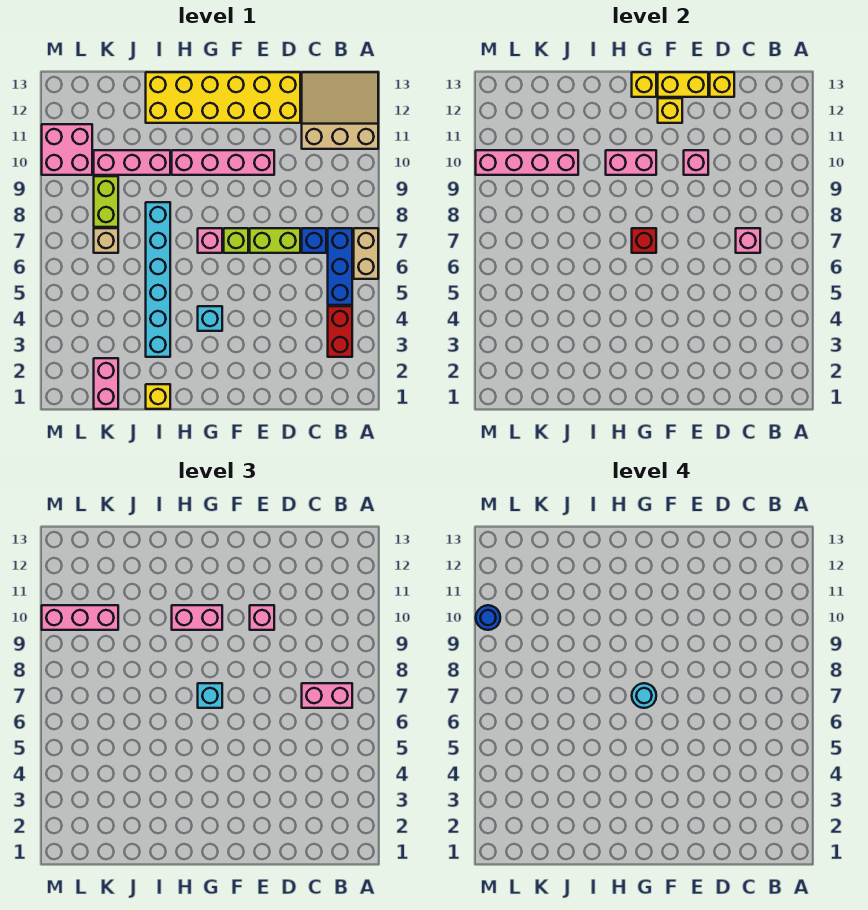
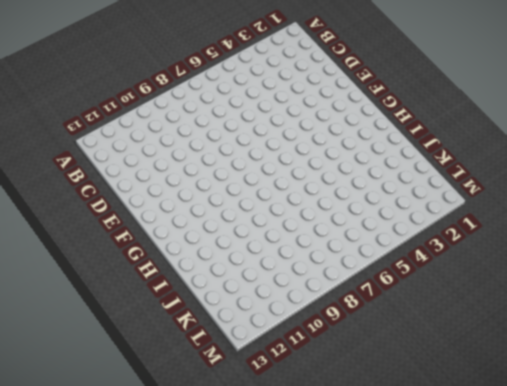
none -> tan 1x2 brick [354,228,378,279]
none -> tan 3x3 slope [302,72,378,149]
none -> red 1x2 brick [328,306,352,357]
none -> blue 1x3 brick [328,228,352,305]

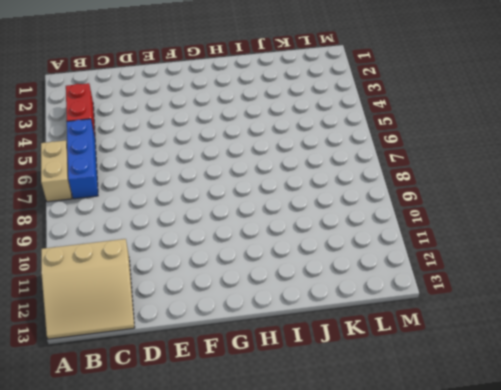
none -> blue 1x1 brick [302,228,326,253]
none -> lime 1x2 brick [250,228,300,253]
none -> yellow 2x6 brick [146,72,300,123]
none -> pink 1x4 brick [172,150,274,175]

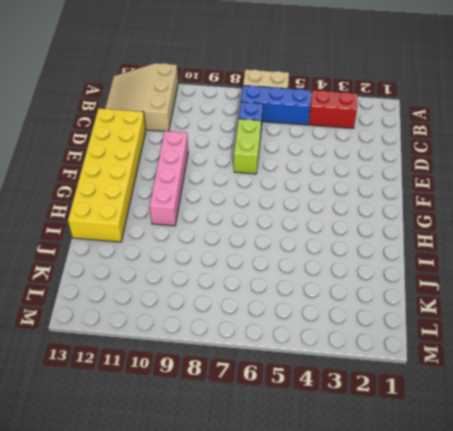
none -> lime 1x1 brick [224,228,248,253]
none -> cyan 1x1 brick [198,306,222,331]
none -> pink 1x1 brick [198,228,222,253]
none -> yellow 1x1 brick [146,384,170,409]

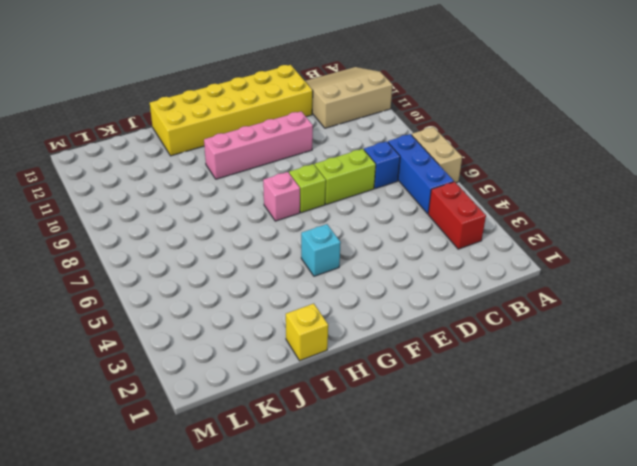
none -> cyan 1x6 brick [146,202,170,357]
none -> pink 1x3 brick [94,150,170,175]
none -> pink 1x2 brick [94,358,118,409]
none -> tan 1x1 brick [94,228,118,253]

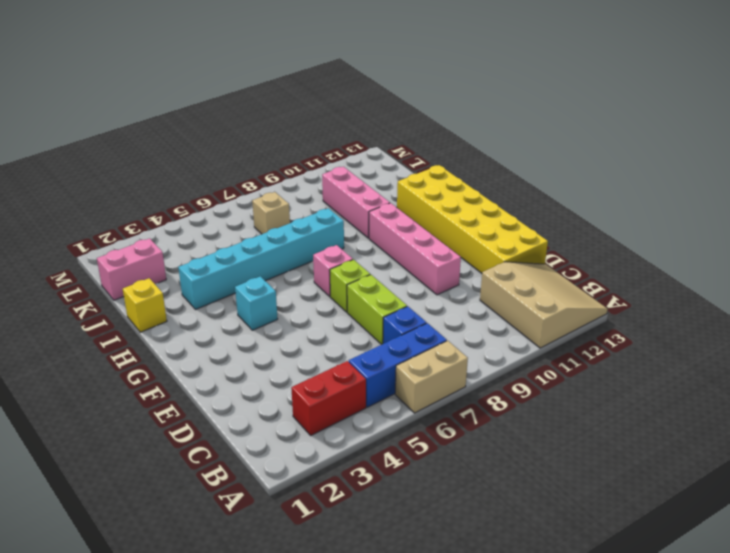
none -> lime 1x2 brick [94,176,118,227]
none -> pink 2x2 brick [42,124,92,175]
none -> pink 1x1 brick [736,228,760,253]
none -> yellow 1x1 brick [710,72,734,97]

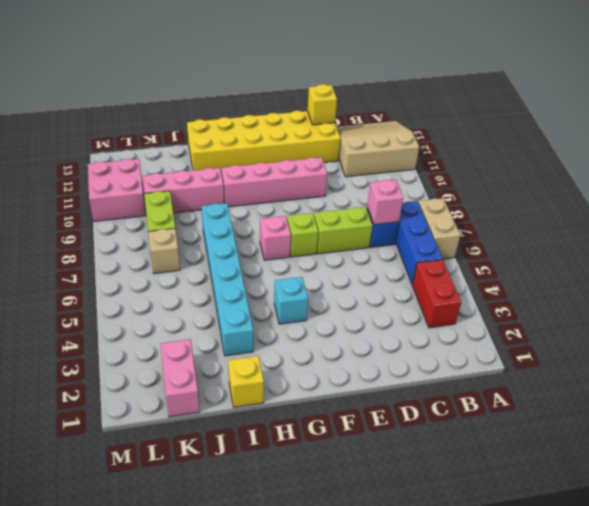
none -> pink 1x1 brick [684,150,708,175]
none -> yellow 1x2 brick [658,72,708,97]
none -> yellow 1x1 brick [658,98,682,123]
none -> red 1x1 brick [632,228,656,253]

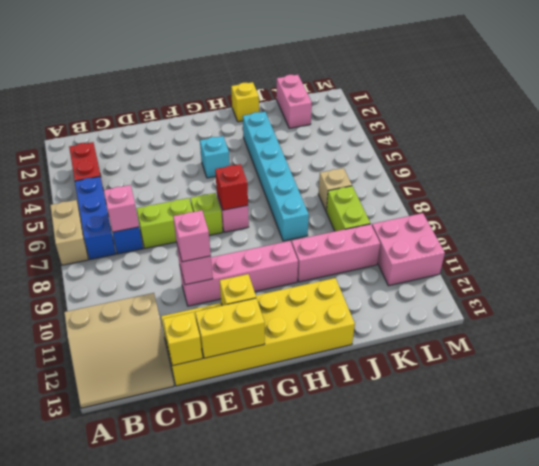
none -> pink 1x2 brick [606,150,656,175]
none -> yellow 1x1 brick [632,72,656,97]
none -> pink 1x4 brick [476,150,578,175]
none -> pink 1x2 brick [302,683,352,708]

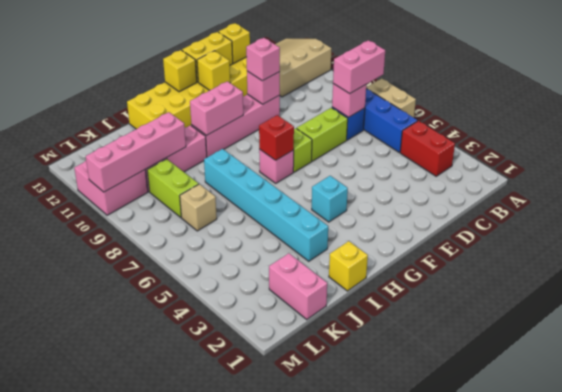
none -> cyan 1x1 brick [198,683,222,708]
none -> pink 1x2 brick [172,605,222,630]
none -> pink 1x3 brick [42,605,118,630]
none -> cyan 1x1 round brick [632,683,656,708]

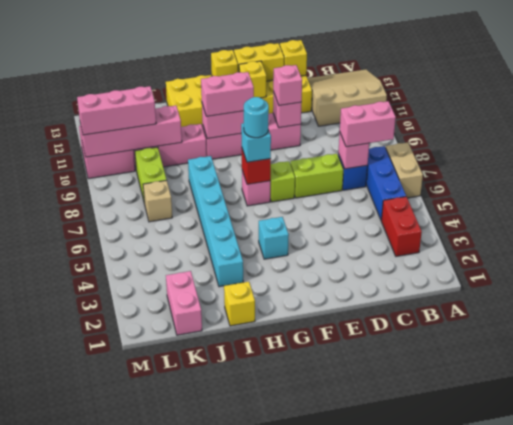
none -> blue 1x1 round brick [476,605,500,630]

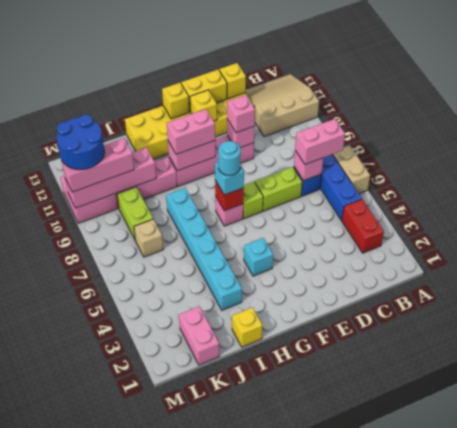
blue 2x2 round brick [56,115,104,170] -> blue 1x1 round brick [476,605,500,630]

